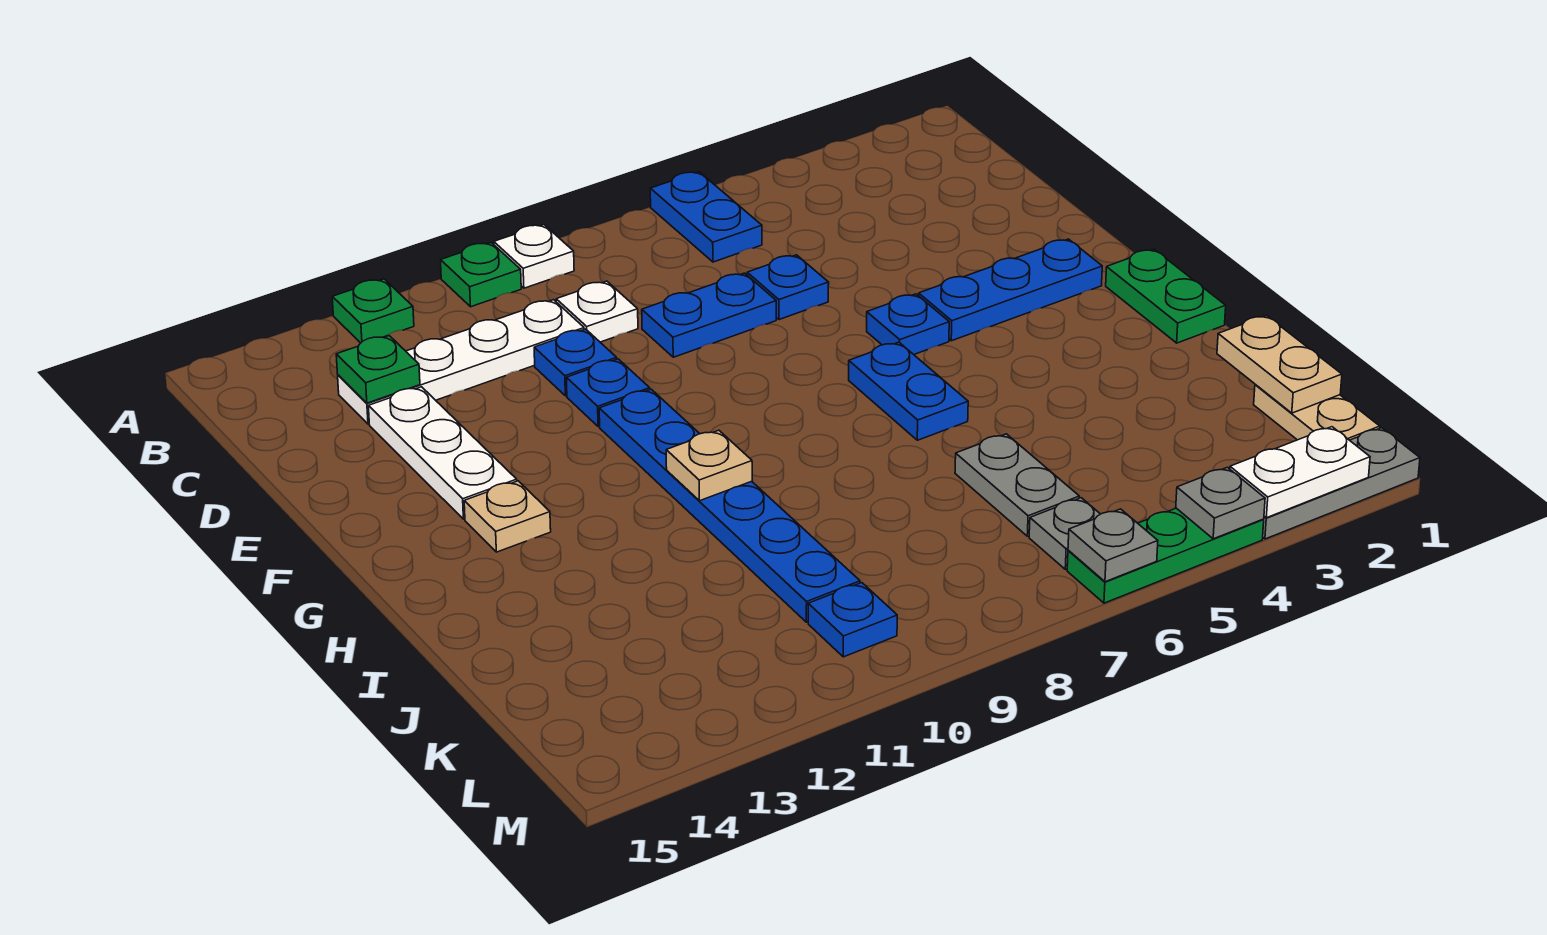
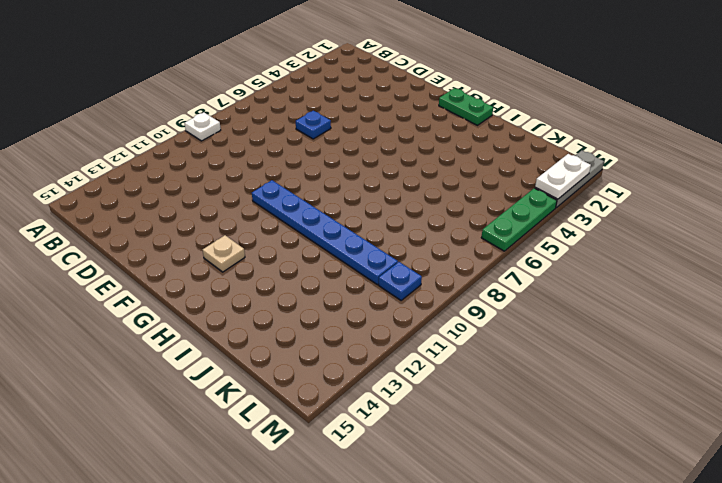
none -> blue 1x2 plate [650,172,762,262]
none -> green 1x1 plate [441,243,521,307]
none -> green 1x1 plate [332,279,414,343]

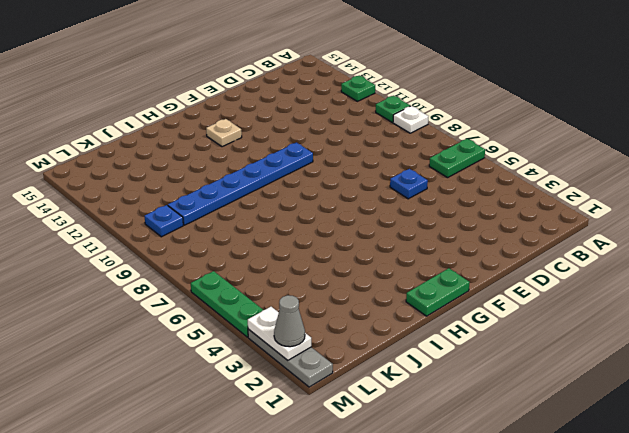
green 1x2 plate [429,139,485,178] -> blue 1x2 plate [650,172,762,262]
grey 1x1 cone [274,295,305,347] -> none
none -> white 1x1 plate [556,281,638,342]
none -> white 1x4 plate [338,300,584,424]
none -> blue 1x2 plate [642,273,776,357]

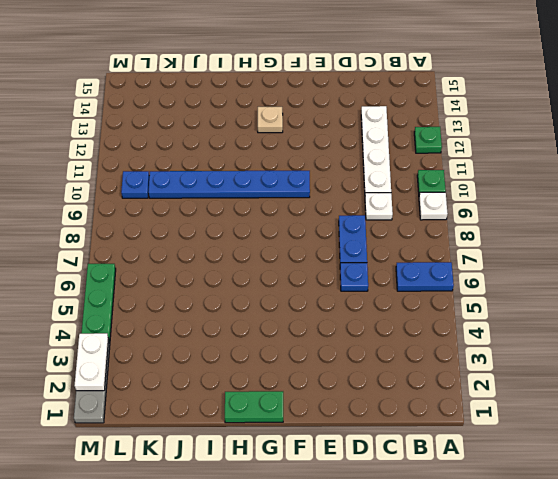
none -> blue 1x1 plate [534,329,617,396]
none -> white 1x3 plate [368,387,517,519]
none -> blue 1x1 plate [566,359,650,427]

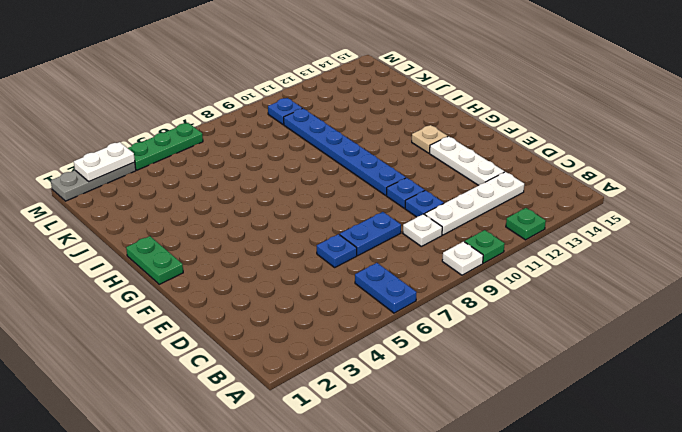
none -> blue 1x3 plate [919,239,1102,341]
none -> blue 1x1 plate [867,294,949,355]
none -> blue 1x2 plate [849,342,968,440]

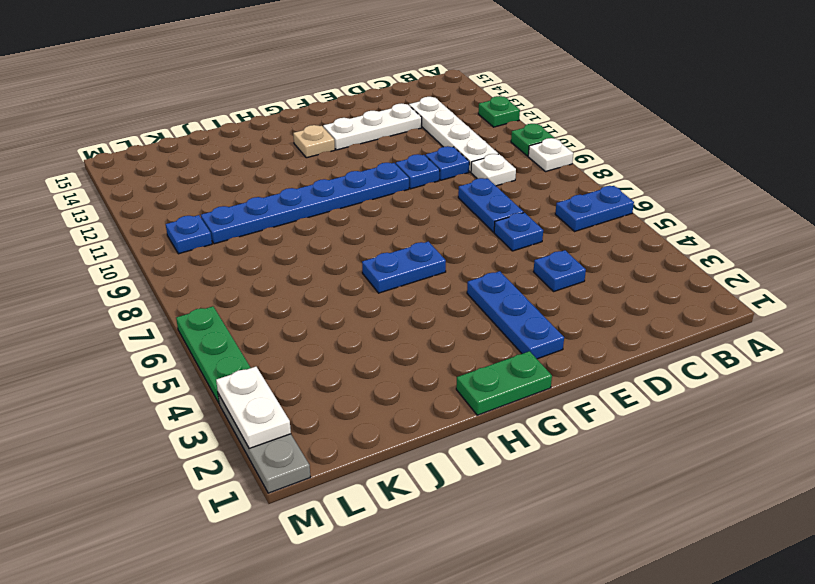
blue 1x1 plate [533,250,586,291] -> blue 1x1 plate moved to [867,294,949,355]
none -> grey 1x2 plate [955,434,1079,536]
none -> tan 1x2 plate [1254,384,1380,440]
none -> grey 1x1 plate [1029,498,1100,569]

